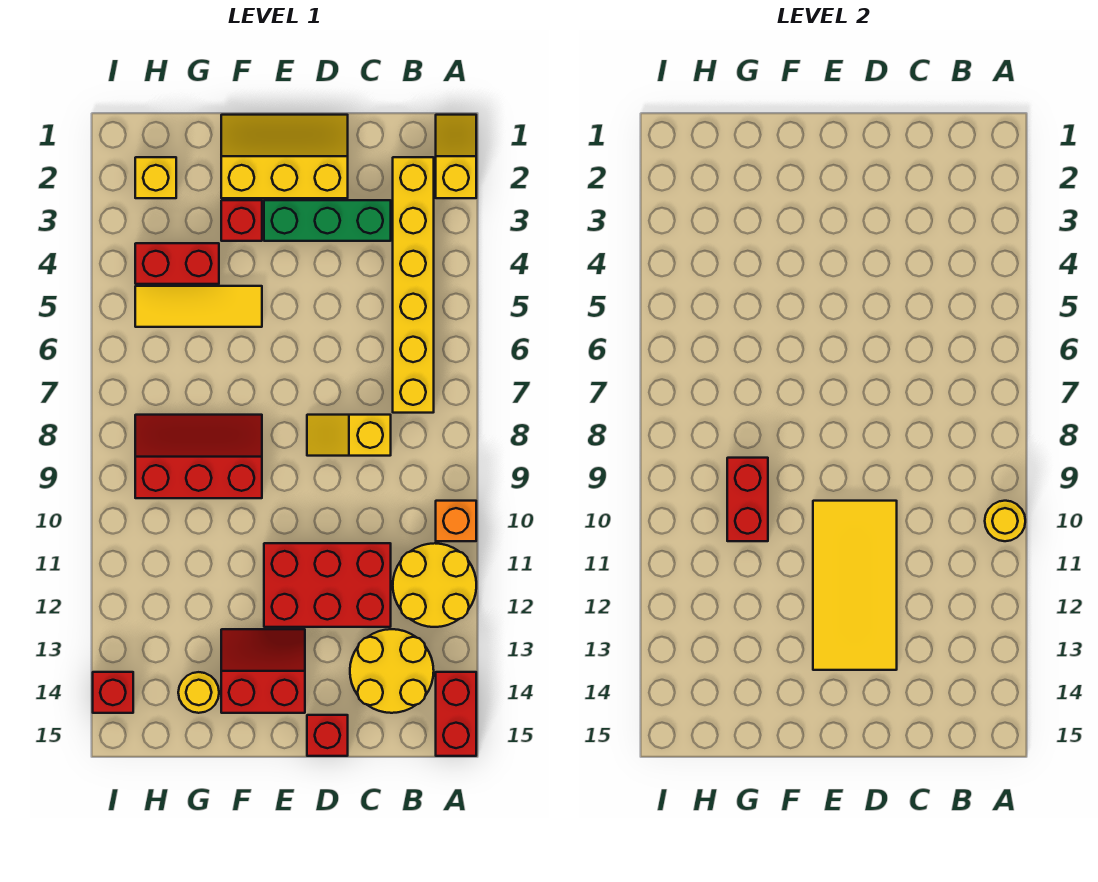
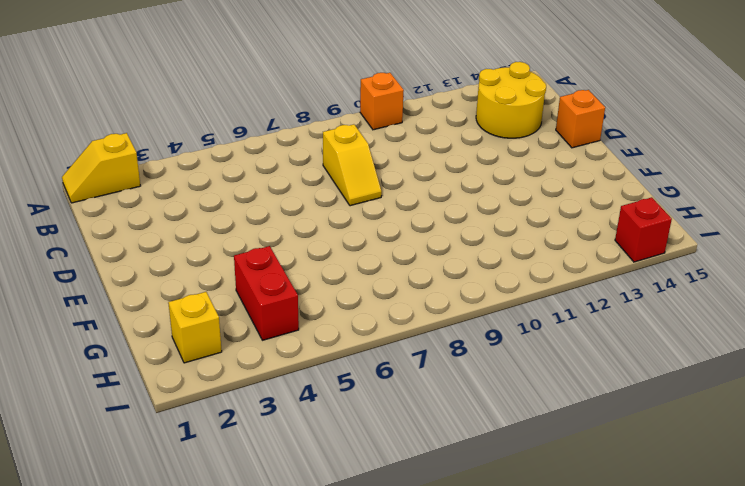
orange 1x1 brick [556,90,605,148] -> red 1x1 brick [307,715,348,756]
none -> yellow 2x2 round brick [393,543,476,627]
none -> red 1x2 brick [436,672,476,756]
none -> yellow 1x6 brick [393,157,434,413]

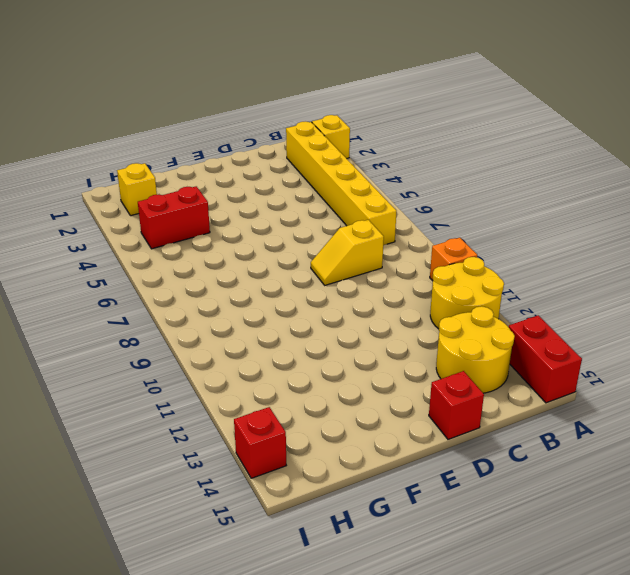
none -> green 1x3 brick [264,200,391,241]
none -> red 2x3 brick [264,543,391,627]
none -> yellow 2x3 slope [221,115,348,198]

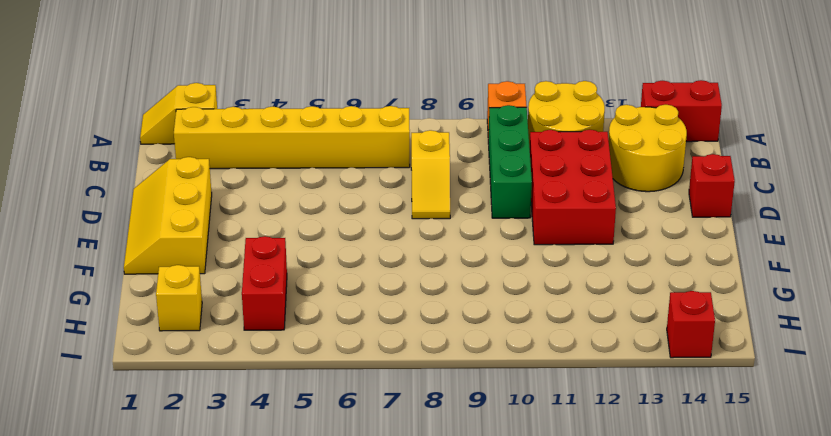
green 1x3 brick [488,105,532,218] -> green 1x3 brick moved to [264,200,391,241]
none -> red 2x2 slope [221,629,305,713]
none -> red 1x1 brick [221,200,262,241]
none -> yellow 1x3 tile [135,286,262,327]

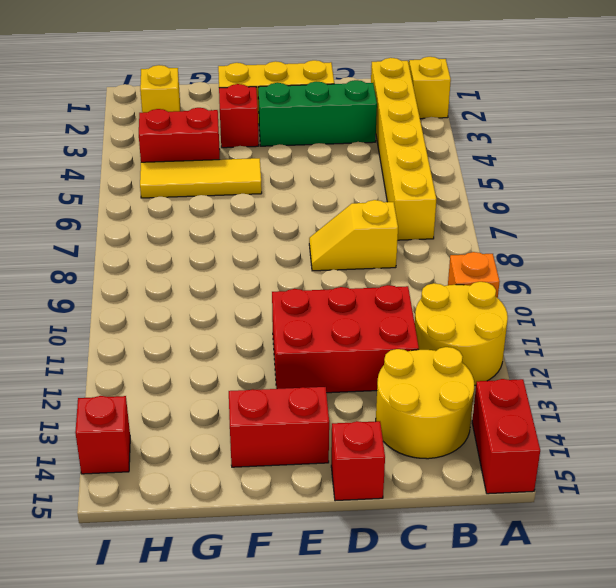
none -> red 2x3 slope [135,415,262,498]
none -> yellow 1x1 round brick [178,672,219,713]
none -> yellow 1x1 round brick [985,501,1025,541]

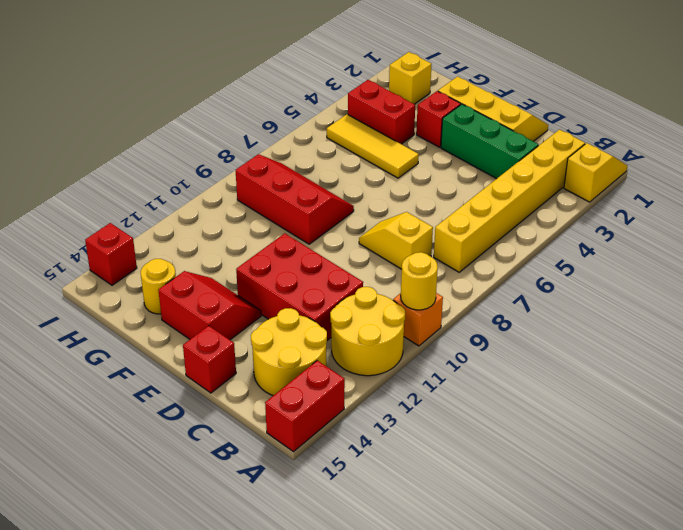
none -> yellow 2x4 tile [813,501,897,670]
none -> red 1x2 brick [727,458,768,541]

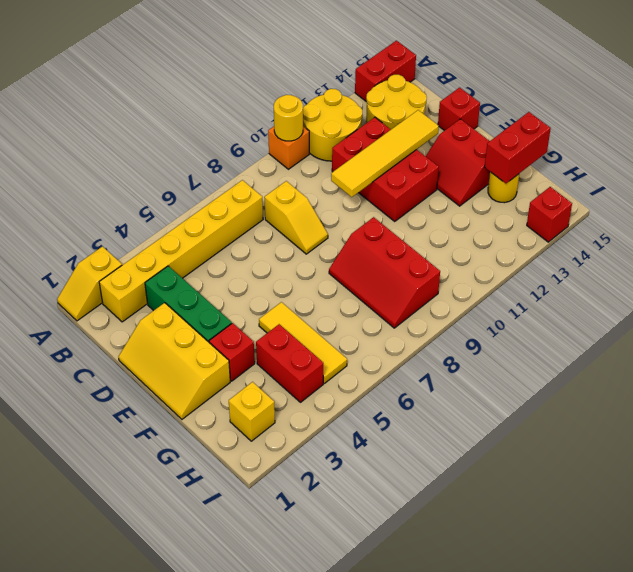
yellow 1x4 tile [331,110,439,197] -> yellow 2x4 tile [813,501,897,670]
red 1x2 brick [485,112,551,183] -> red 1x2 brick moved to [727,458,768,541]

